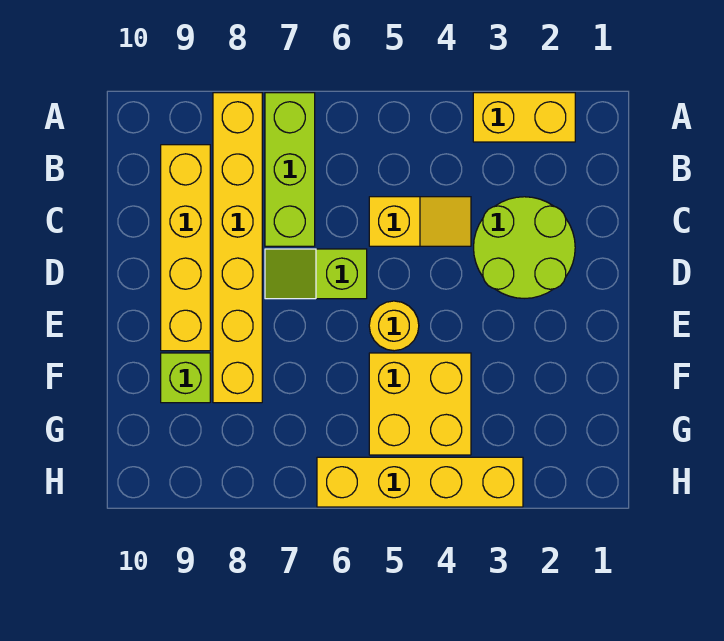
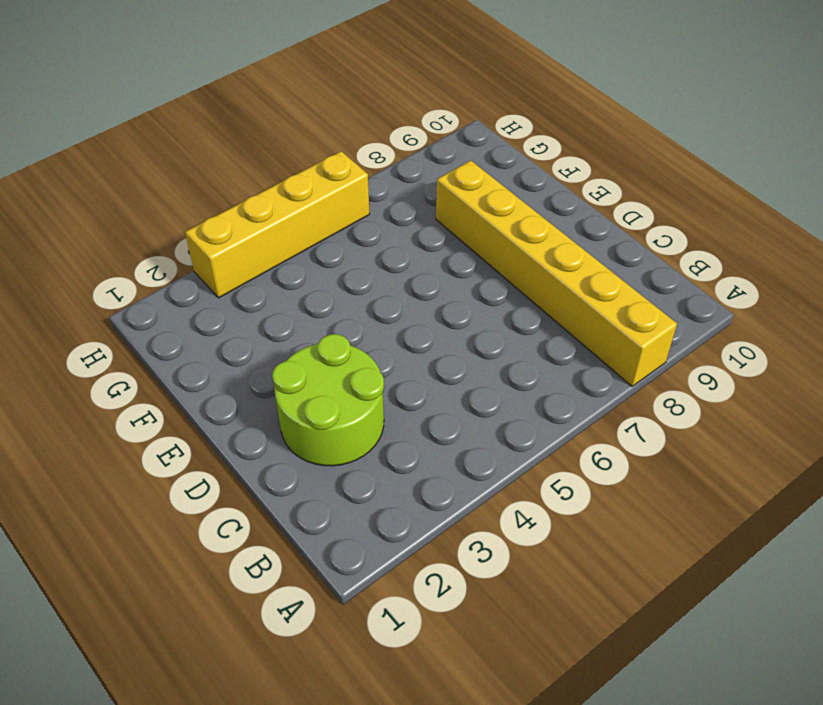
none -> yellow 1x2 brick [473,93,575,142]
none -> lime 1x3 brick [265,93,315,246]

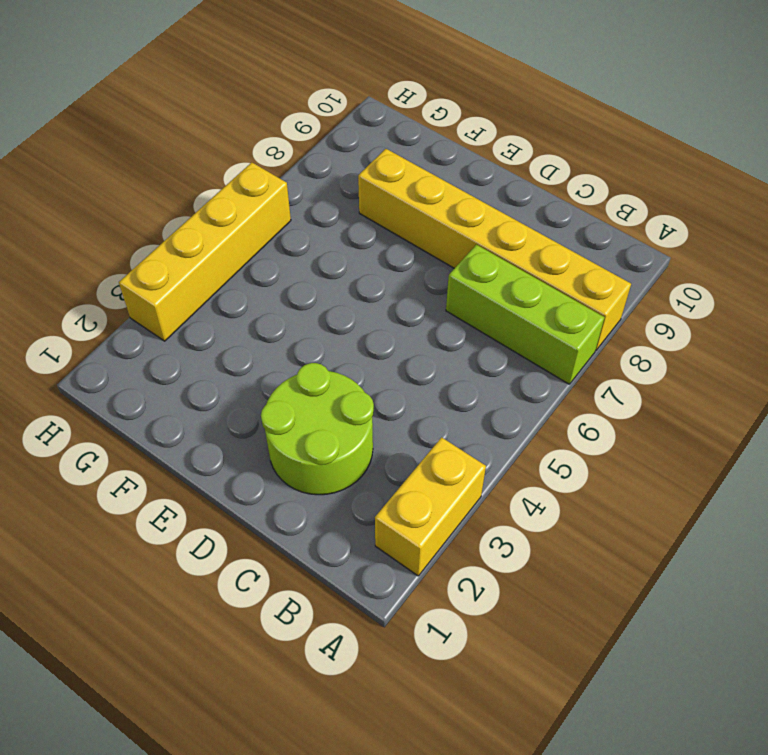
none -> yellow 1x4 brick [161,145,210,351]
none -> yellow 1x2 slope [369,197,471,246]

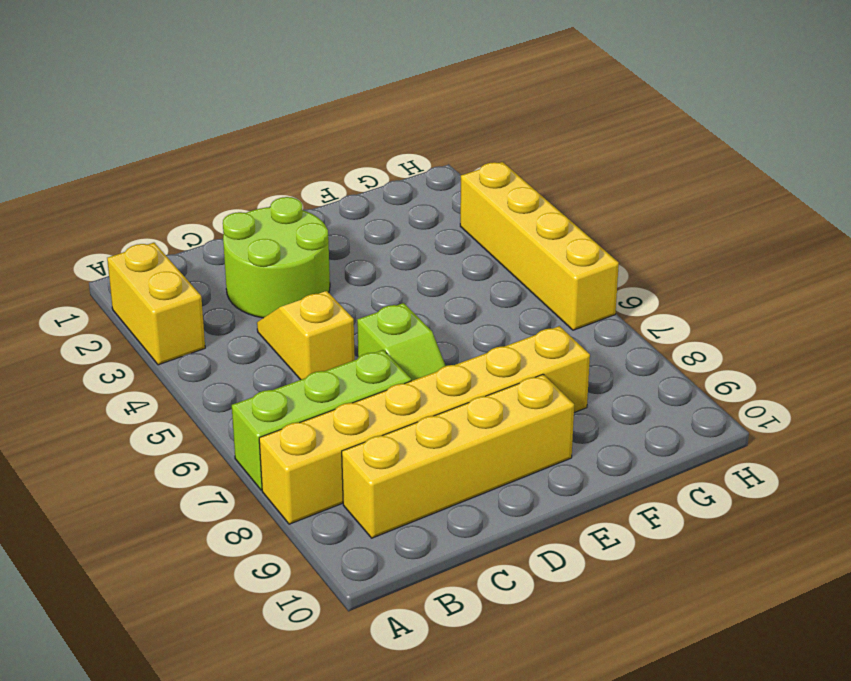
none -> yellow 1x1 round brick [369,301,419,351]
none -> yellow 2x2 brick [369,353,471,455]

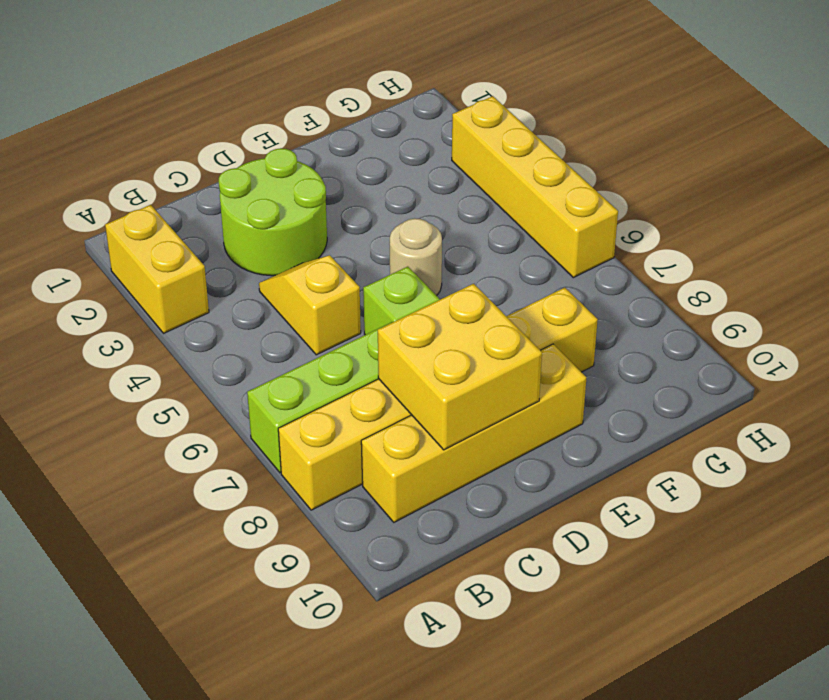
yellow 2x2 brick [378,284,542,450] -> yellow 2x2 brick moved to [369,353,471,455]
tan 1x1 round brick [390,218,442,296] -> yellow 1x1 round brick [369,301,419,351]
none -> lime 1x1 brick [161,353,210,403]

